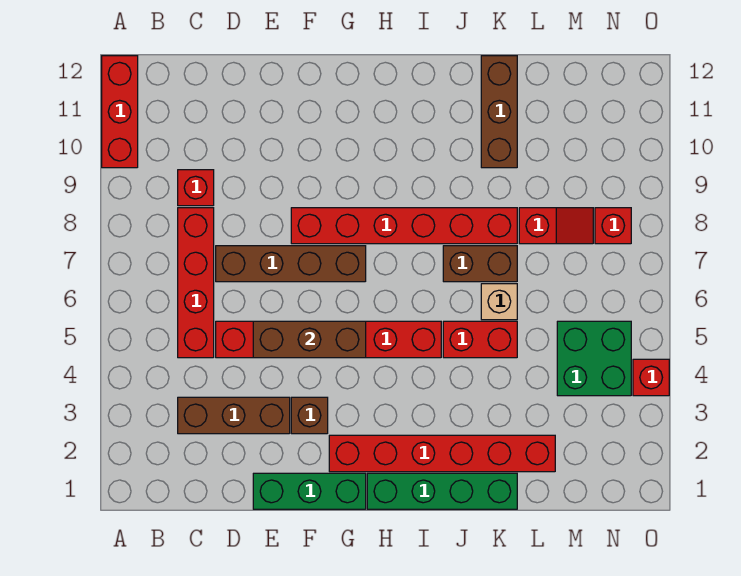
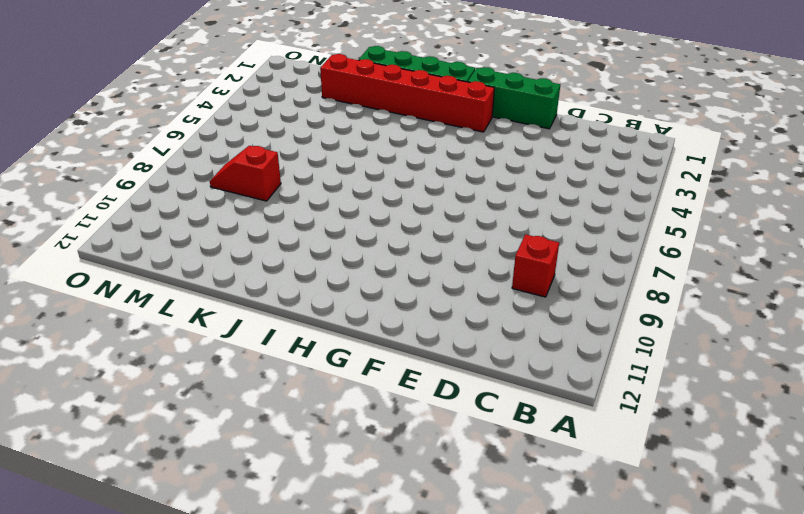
none -> red 1x3 brick [102,56,138,168]
none -> brown 1x3 brick [178,397,290,434]
none -> red 1x4 brick [178,208,214,358]

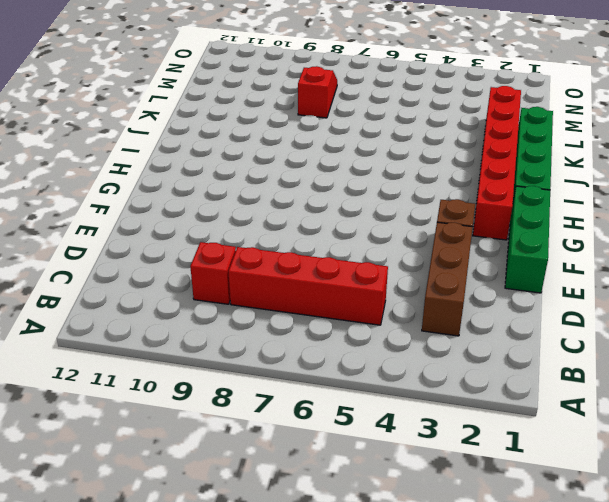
none -> red 1x3 brick [102,56,138,168]
none -> red 1x6 brick [216,321,441,358]
none -> brown 1x4 brick [216,246,366,282]

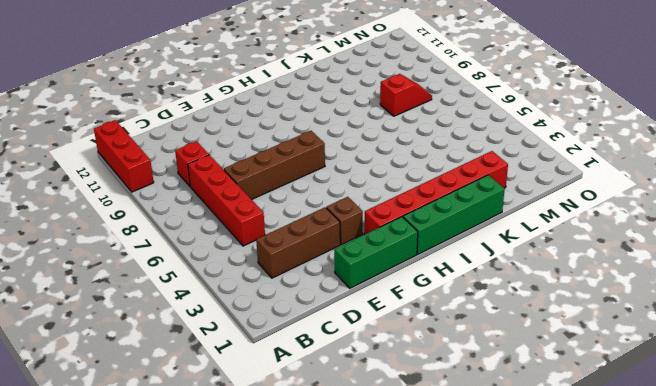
none -> red 1x6 brick [216,321,441,358]
none -> red 1x6 brick [291,208,517,244]
none -> red 1x2 brick [443,321,517,358]

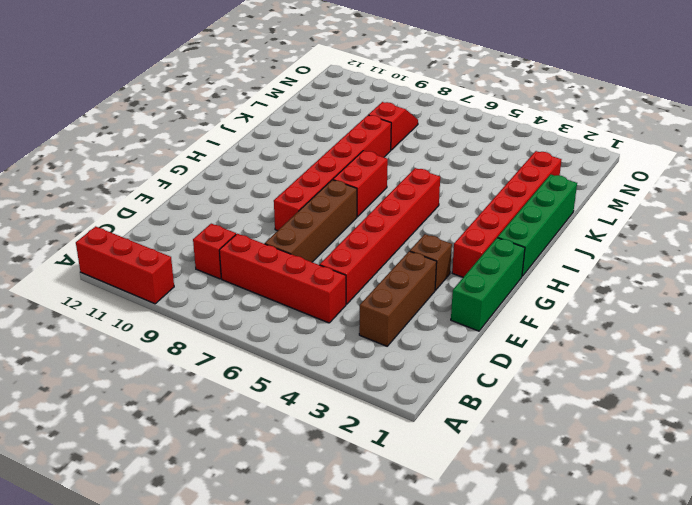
red 1x2 brick [333,151,388,217] -> red 1x2 brick moved to [443,321,517,358]
none -> brown 1x2 brick [443,246,517,282]
none -> tan 1x1 brick [481,284,517,320]
none -> brown 1x3 brick [481,56,517,168]

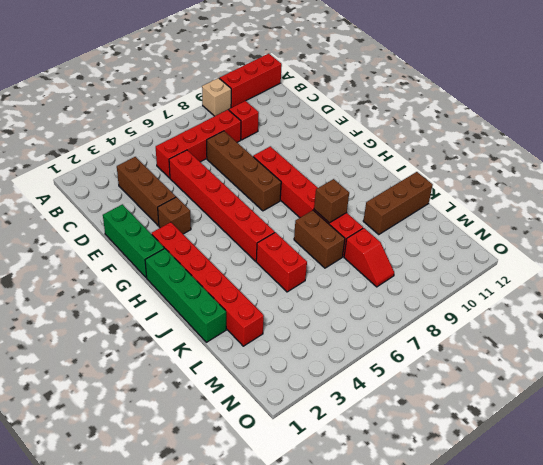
tan 1x1 brick [202,78,231,116] -> tan 1x1 brick moved to [481,284,517,320]
brown 1x1 brick [314,179,349,223] -> none
none -> green 2x2 brick [557,321,631,396]
none -> red 1x1 brick [595,208,631,244]
none -> red 1x1 brick [633,359,669,396]

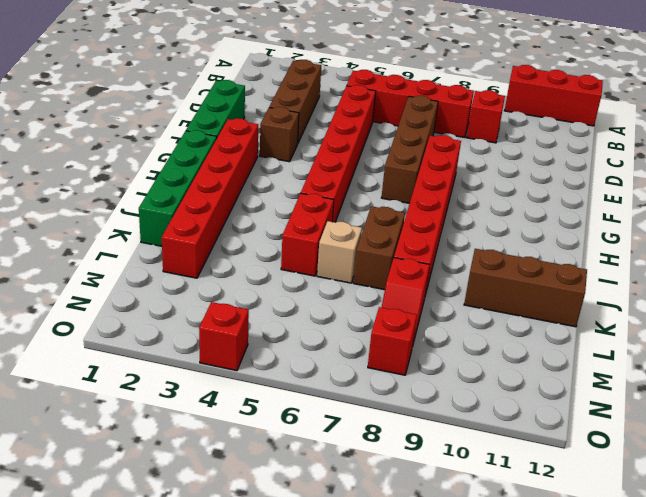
none -> green 2x2 brick [557,321,631,396]
none -> brown 1x3 brick [253,321,366,358]

